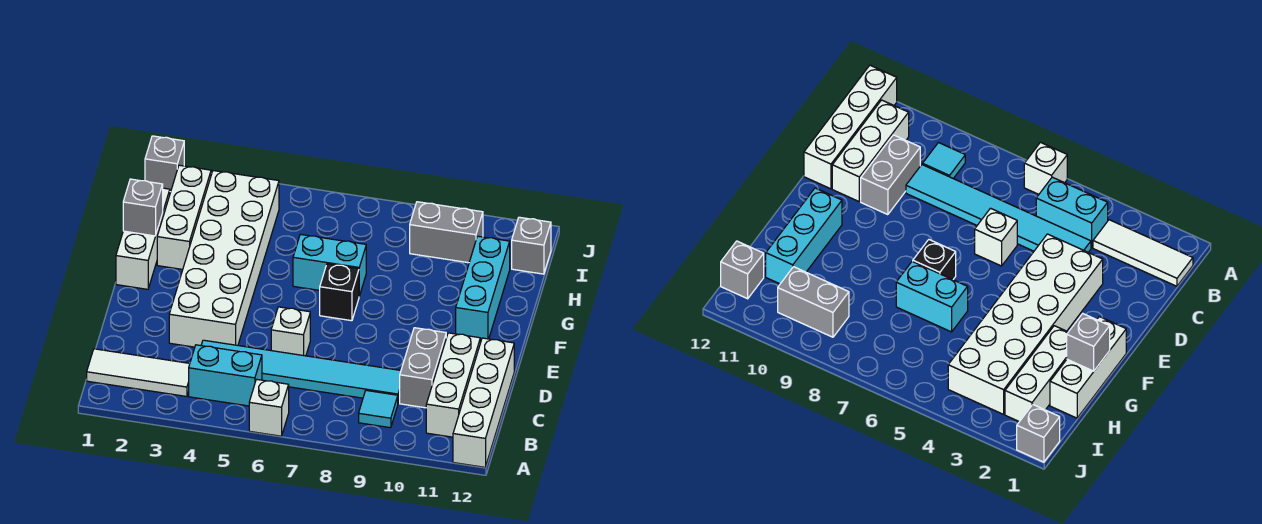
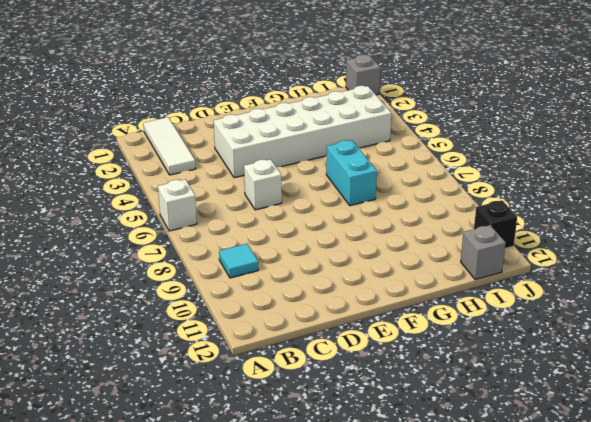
black 1x1 brick [474,200,517,249] -> black 1x1 brick moved to [320,264,359,321]
none -> white 1x4 brick [453,338,514,467]
none -> cyan 1x2 brick [189,345,262,406]
none -> white 1x3 brick [426,333,480,437]

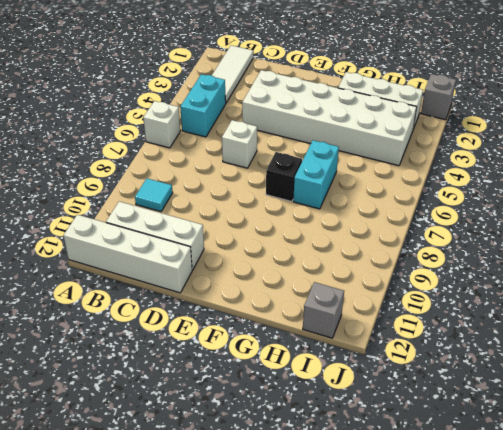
none -> cyan 1x6 tile [201,340,401,402]
none -> grey 1x2 brick [400,328,446,408]
none -> white 1x3 brick [116,188,170,289]

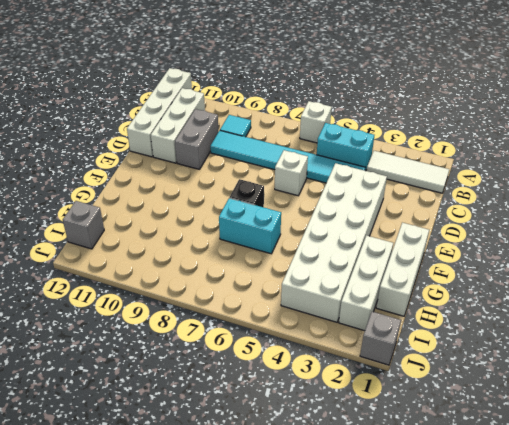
none -> cyan 1x3 brick [456,236,510,340]
none -> grey 1x2 brick [410,202,483,263]
none -> grey 1x1 brick [123,179,163,236]

